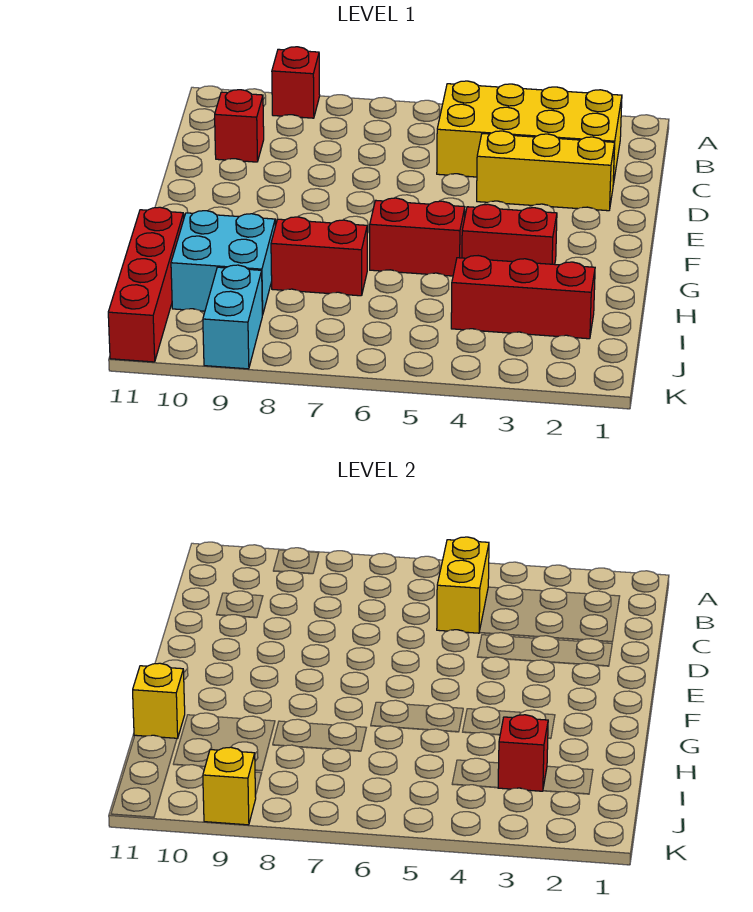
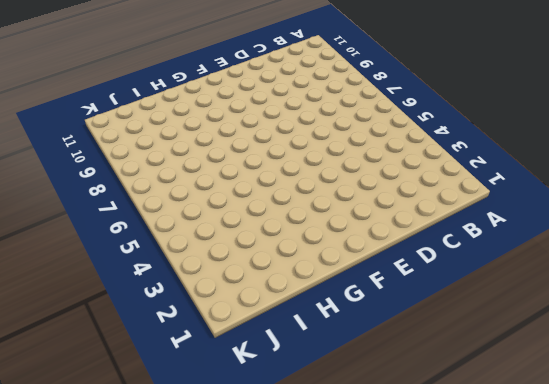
none -> red 1x1 brick [272,47,320,118]
none -> yellow 2x4 brick [437,81,622,184]
none -> red 1x1 brick [215,90,264,162]

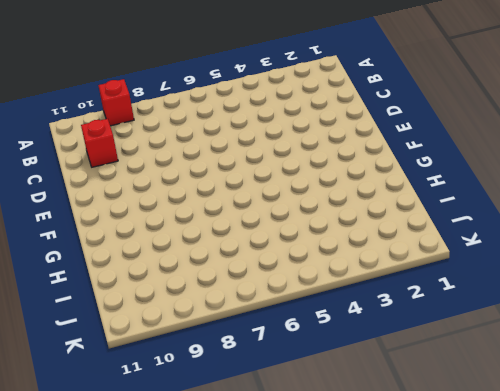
none -> yellow 2x4 brick [437,81,622,184]
none -> yellow 1x3 brick [477,131,615,211]
none -> red 1x2 brick [462,204,557,264]

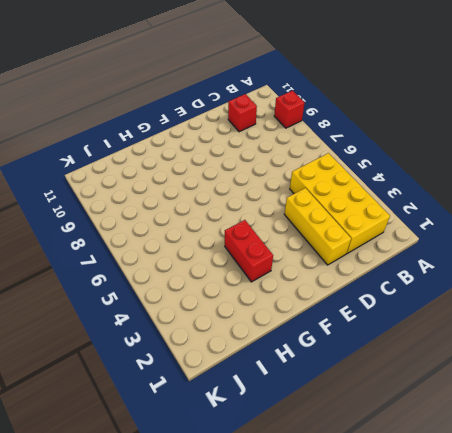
none -> red 1x2 brick [370,198,465,276]
none -> red 1x2 brick [271,217,367,296]
none -> cyan 2x2 brick [171,211,275,315]

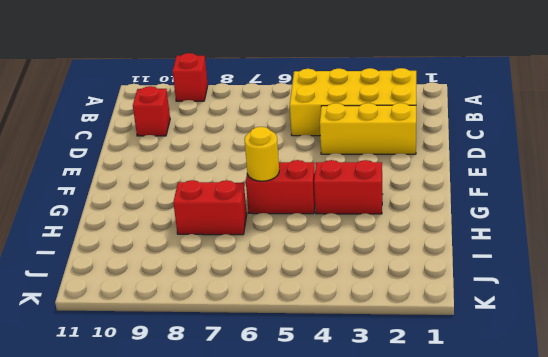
yellow 1x1 round brick [244,127,279,181] -> none
none -> cyan 2x2 brick [171,211,275,315]
none -> red 1x4 brick [108,207,184,362]
none -> red 1x3 brick [451,256,595,339]

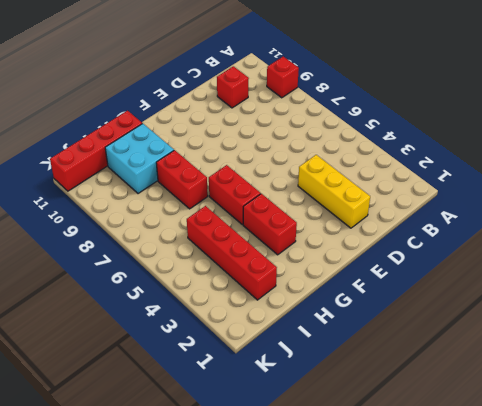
red 1x4 brick [187,206,277,300] -> red 1x3 brick [451,256,595,339]
none -> yellow 2x4 brick [437,81,622,184]
none -> cyan 1x2 brick [203,265,262,369]
none -> yellow 1x2 brick [437,537,489,633]

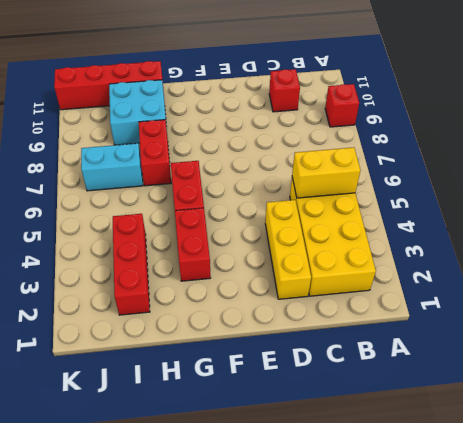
cyan 1x2 brick [81,143,143,191] -> cyan 1x2 brick moved to [203,265,262,369]
none -> yellow 1x1 brick [133,663,185,739]
none -> red 1x1 brick [498,715,548,791]
none -> yellow 1x1 brick [203,747,256,825]

